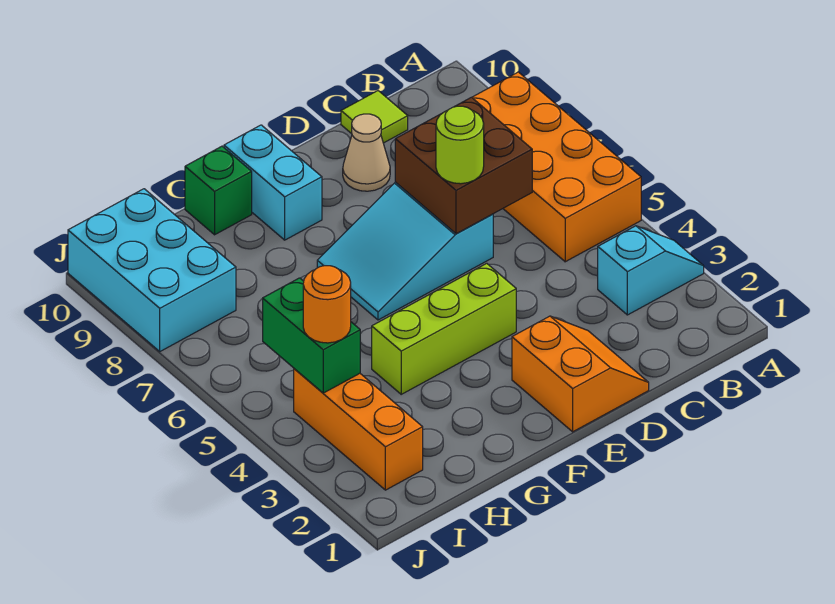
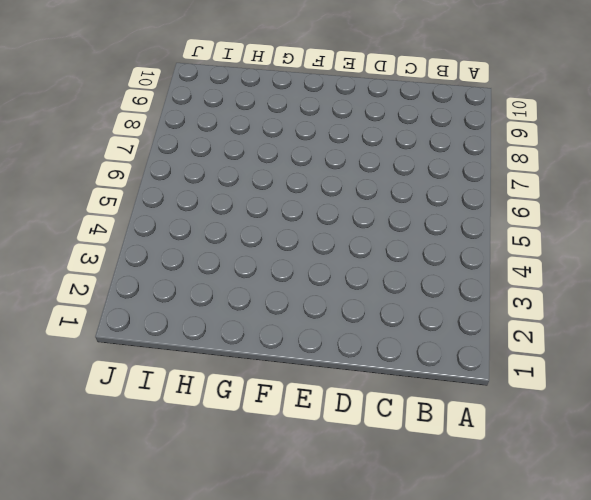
none -> cyan 1x2 slope [598,226,704,315]
none -> orange 2x4 brick [472,72,641,262]
none -> lime 1x1 tile [341,91,408,143]

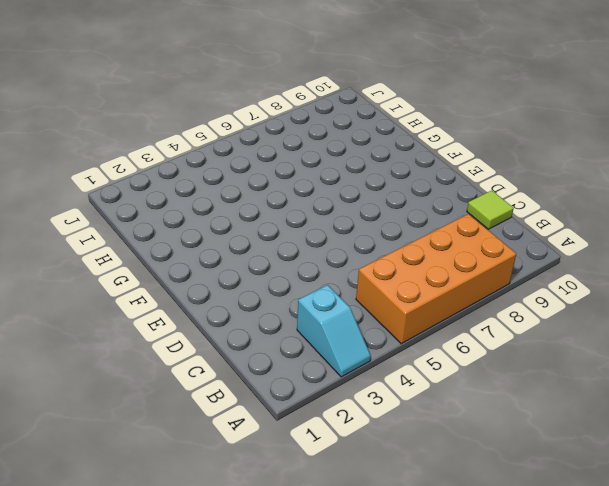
none -> orange 2x2 slope [512,316,649,432]
none -> cyan 2x3 slope [317,182,493,320]
none -> tan 1x1 cone [343,114,390,191]

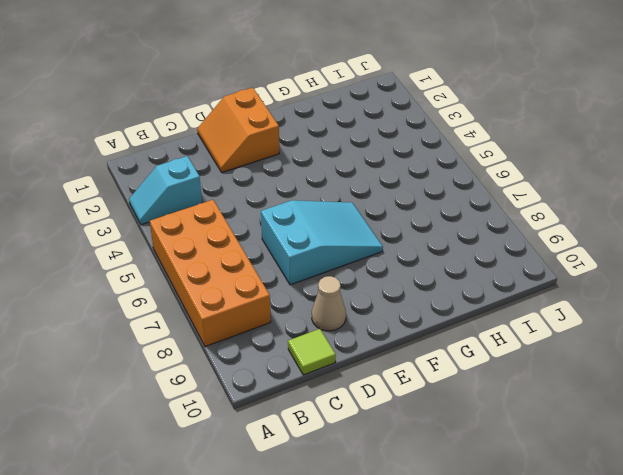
none -> lime 1x3 brick [372,263,516,394]
none -> cyan 1x2 brick [224,125,322,240]
none -> green 1x1 brick [185,146,252,235]

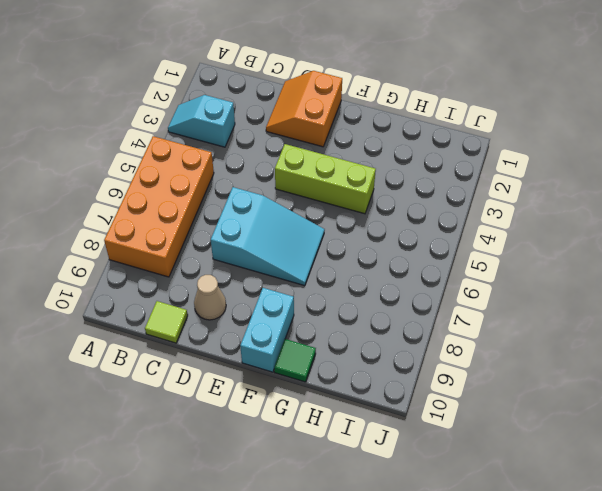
green 1x1 tile [274,339,316,382] -> green 1x1 brick [185,146,252,235]
none -> orange 1x3 brick [294,369,423,490]
none -> cyan 2x3 brick [68,189,236,351]
none -> brown 2x2 brick [395,97,532,234]

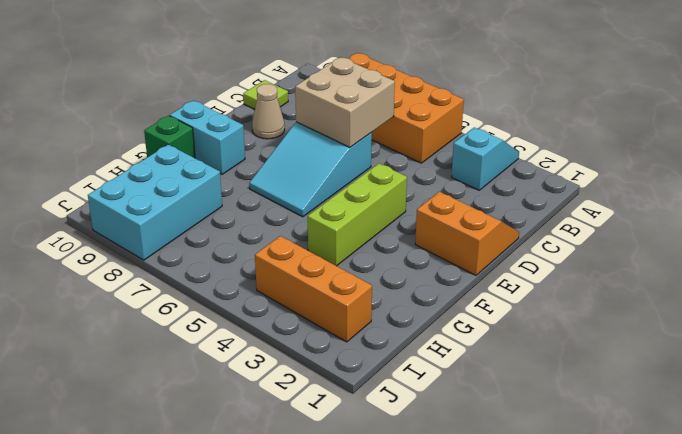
tan 2x2 brick [295,57,395,147] -> brown 2x2 brick [395,97,532,234]
cyan 2x3 brick [88,144,222,260] -> cyan 2x3 brick turned to [68,189,236,351]
none -> green 1x2 brick [263,278,360,393]
none -> lime 1x1 round brick [436,106,484,184]
none -> orange 1x1 round brick [303,266,351,343]

